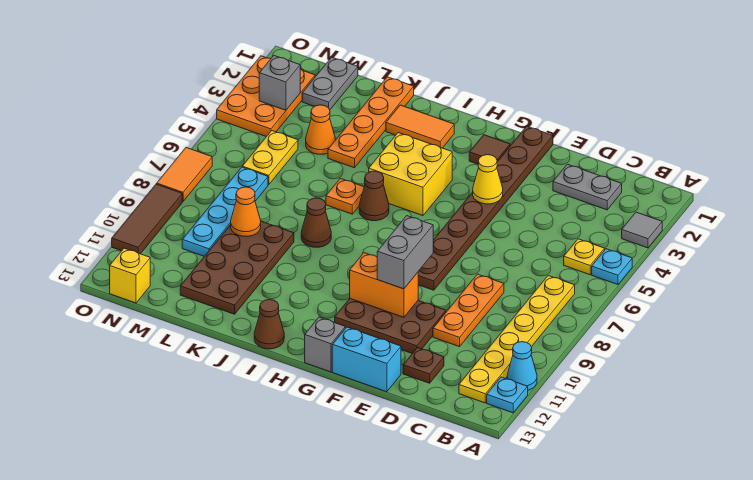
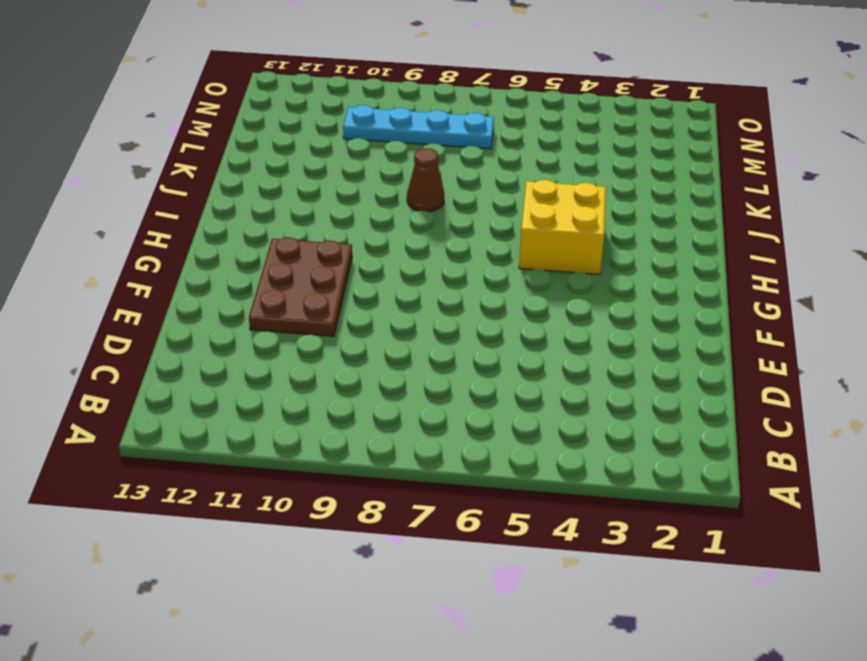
none -> grey 1x1 tile [622,212,662,248]
none -> cyan 1x1 plate [592,249,632,285]
none -> cyan 1x1 cone [507,342,537,390]
none -> cyan 1x1 plate [487,377,528,413]

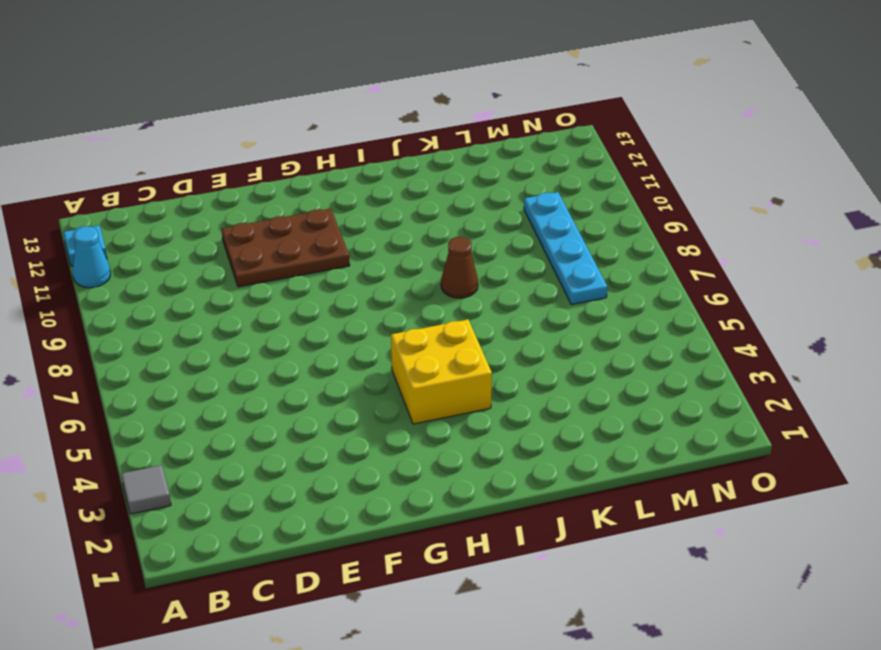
none -> cyan 1x1 plate [592,249,632,285]
none -> yellow 1x1 plate [564,239,605,275]
none -> yellow 1x6 plate [459,276,575,403]
none -> grey 1x2 plate [553,164,622,210]

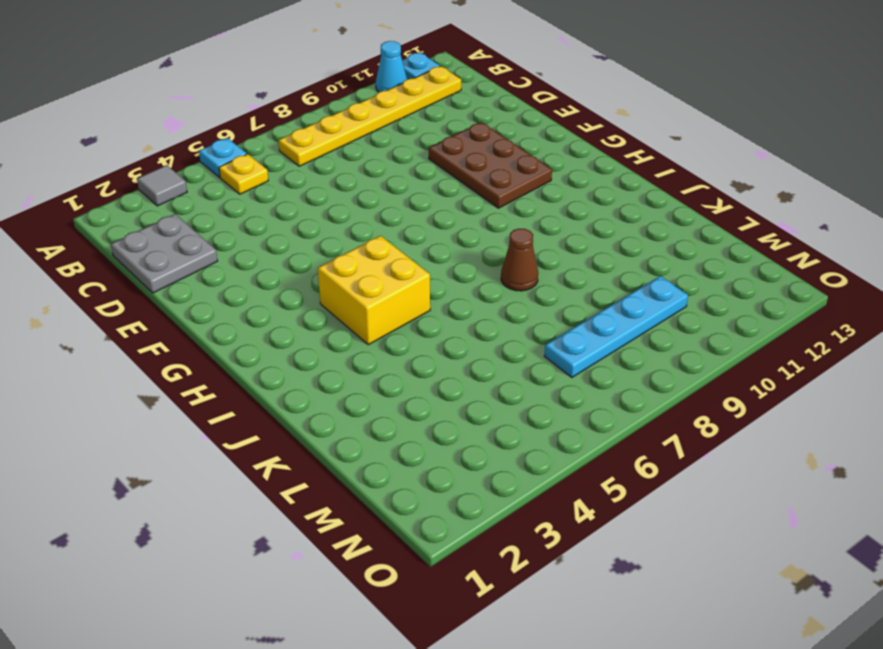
grey 2x2 plate [111,214,218,293] -> grey 1x2 plate [553,164,622,210]
none -> orange 1x3 plate [433,274,504,347]
none -> brown 1x1 plate [403,348,444,383]
none -> cyan 1x2 brick [332,327,401,392]
none -> brown 1x8 plate [418,126,553,290]

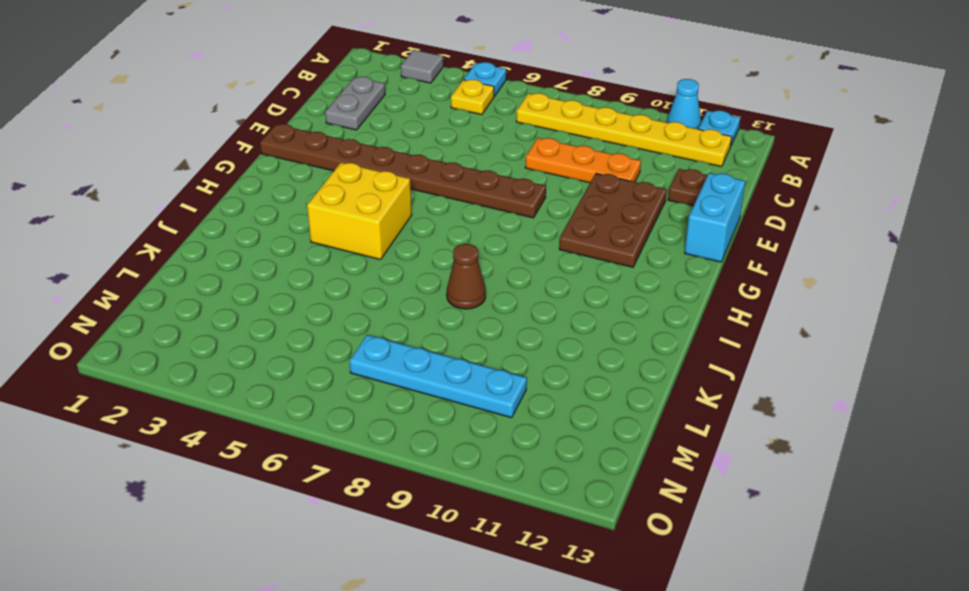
none -> brown 1x1 tile [469,135,510,164]
none -> grey 1x1 brick [305,317,345,372]
none -> orange 1x2 tile [386,105,454,148]
none -> brown 1x1 cone [359,171,389,221]

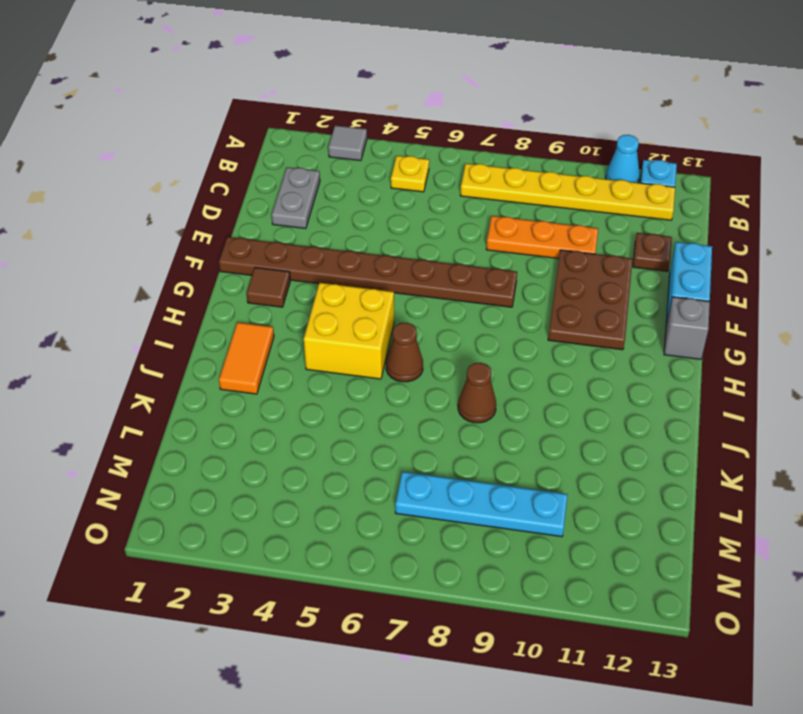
none -> cyan 1x1 plate [592,249,632,285]
none -> brown 1x1 cone [254,300,284,349]
none -> orange 1x1 plate [326,178,364,214]
none -> orange 1x4 plate [328,77,414,168]

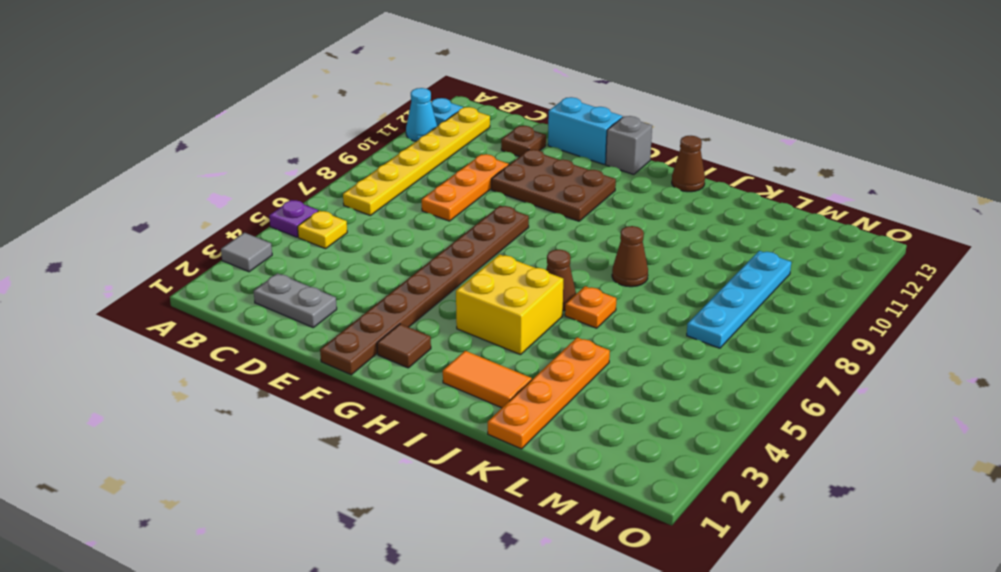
purple 1x1 plate [269,200,318,237] -> cyan 1x1 plate [592,249,632,285]
none -> brown 2x4 plate [180,221,294,314]
none -> orange 1x1 cone [306,105,335,154]
none -> grey 1x2 plate [302,57,358,110]
none -> yellow 1x2 plate [242,131,298,185]

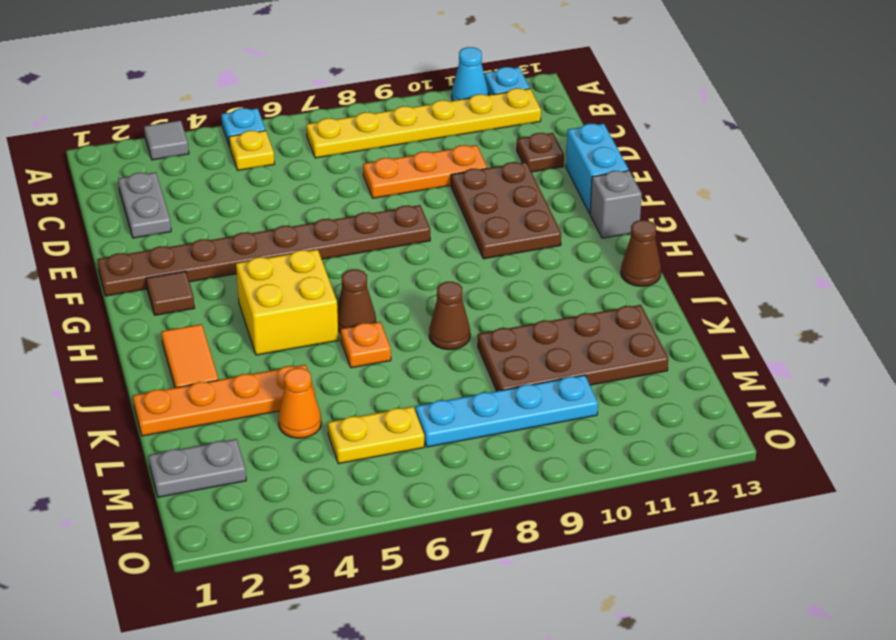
none -> orange 2x3 plate [217,56,315,137]
none -> yellow 1x1 brick [110,248,150,303]
none -> orange 1x2 tile [157,148,212,202]
none -> brown 1x3 tile [112,184,182,254]

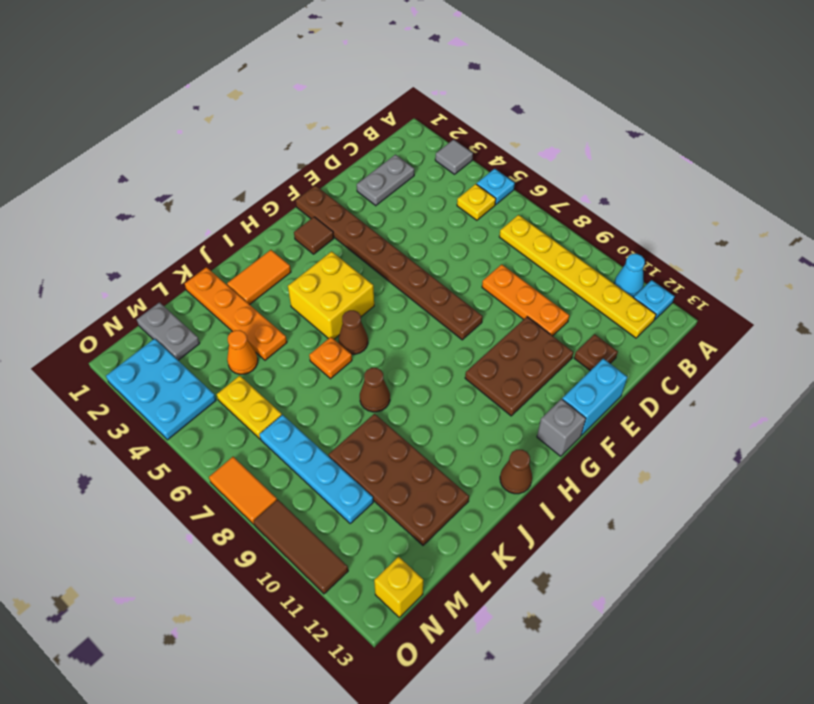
cyan 2x3 plate [106,339,216,440] -> orange 2x3 plate [217,56,315,137]
none -> yellow 1x1 cone [473,155,503,204]
none -> orange 1x2 brick [350,253,418,317]
none -> orange 1x1 cone [231,187,261,236]
none -> grey 1x1 brick [259,56,300,110]

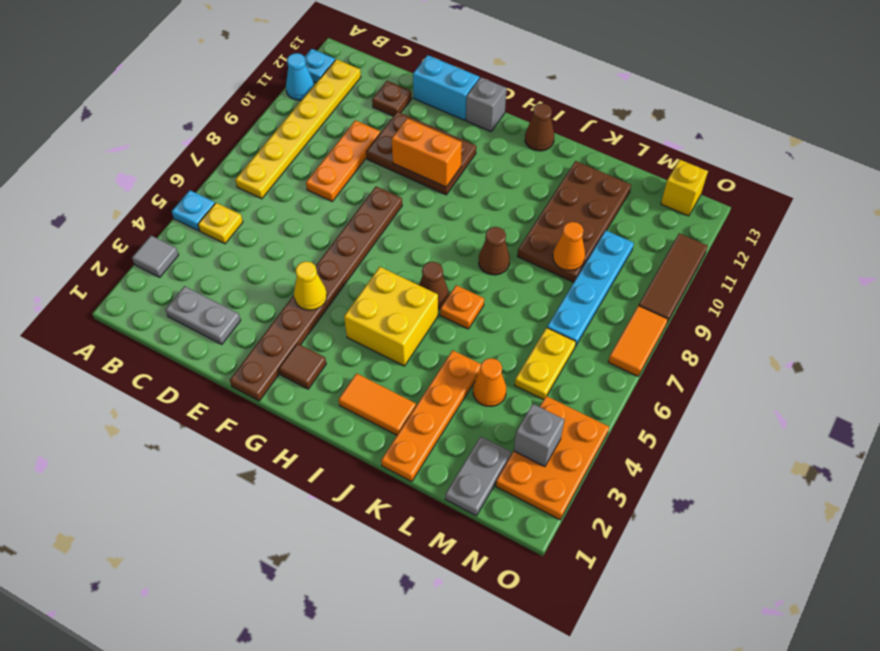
none -> grey 1x2 brick [377,216,433,289]

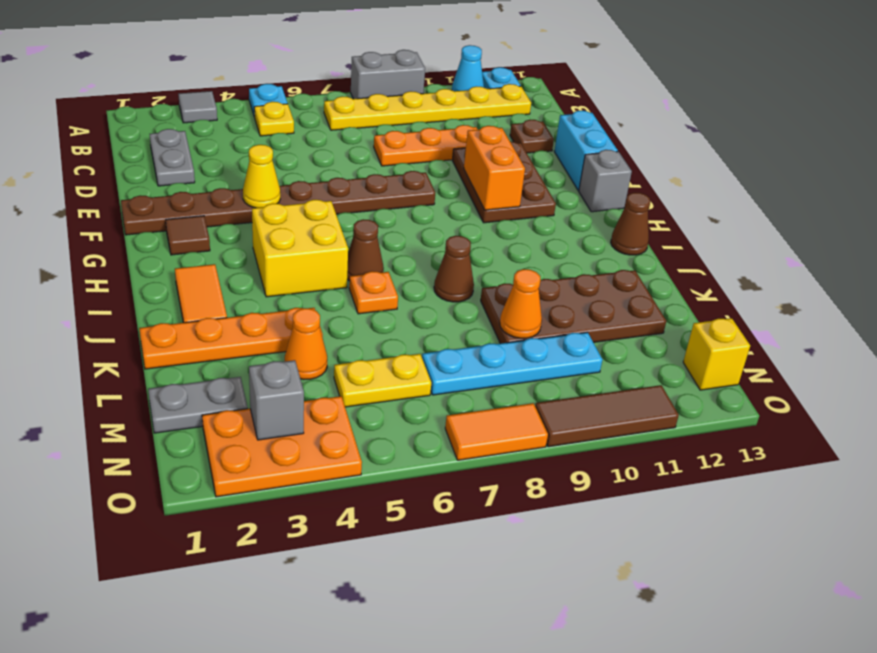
grey 1x2 brick [351,50,425,99] -> grey 1x2 brick moved to [377,216,433,289]

